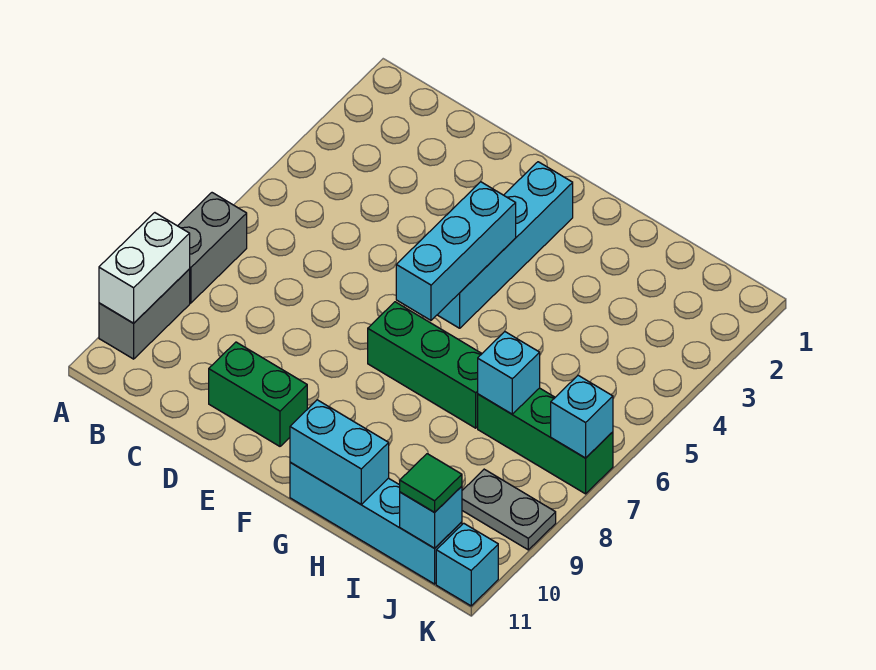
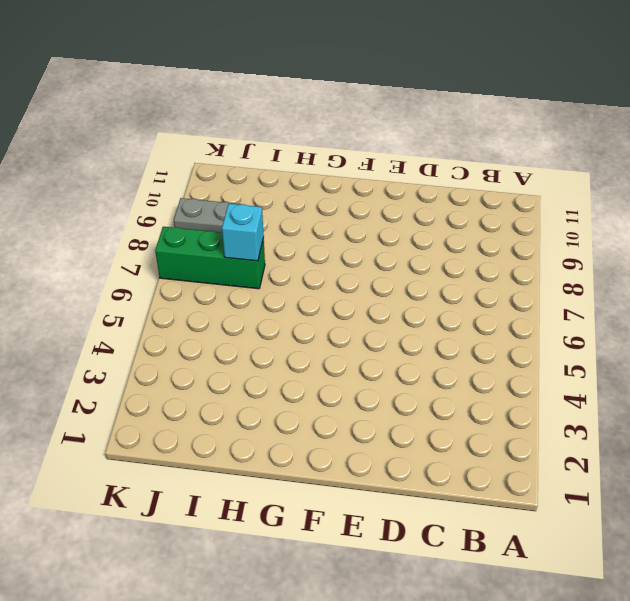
none -> grey 1x2 brick [178,193,247,303]
none -> grey 1x2 brick [99,269,190,359]
none -> green 1x2 brick [209,342,307,446]

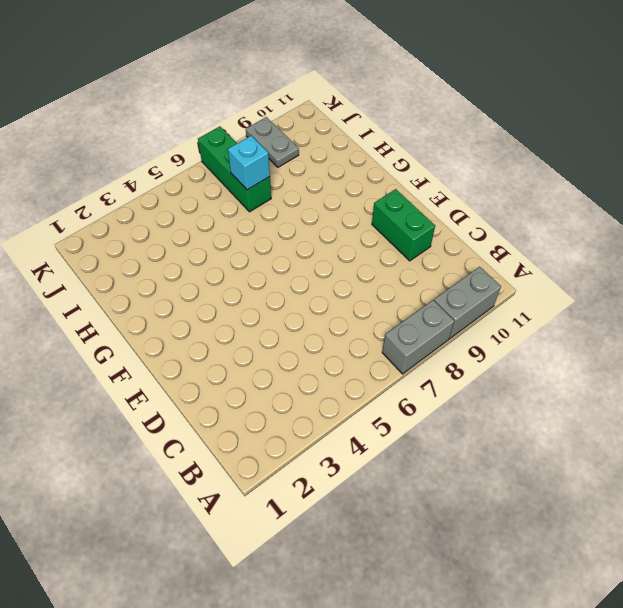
none -> cyan 1x4 brick [438,162,573,328]
none -> green 1x3 brick [368,302,482,428]
none -> cyan 1x4 brick [290,462,462,584]

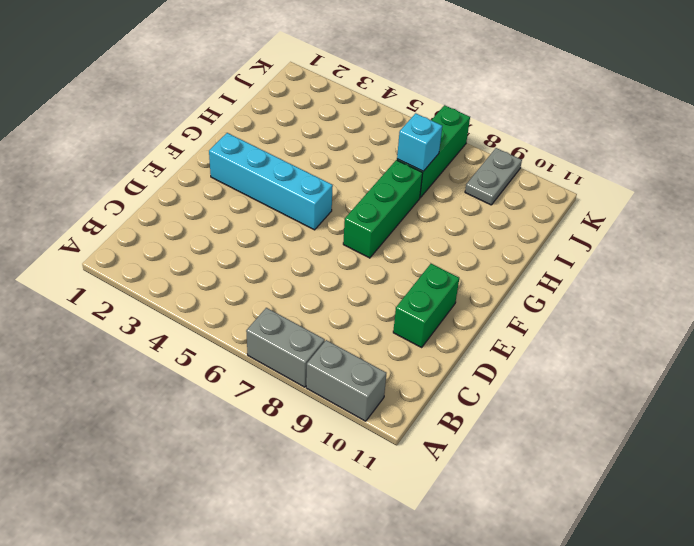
none -> cyan 1x4 brick [290,462,462,584]
none -> cyan 1x1 brick [436,523,498,606]
none -> white 1x2 brick [99,213,190,323]

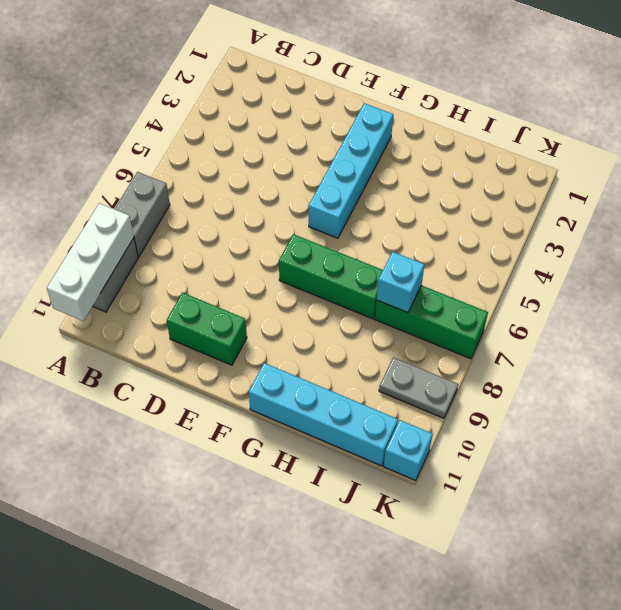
white 1x3 brick [47,203,134,321] -> white 1x2 brick [99,213,190,323]
none -> cyan 1x3 brick [396,182,516,320]
none -> cyan 1x2 brick [290,400,389,504]
none -> cyan 1x1 brick [400,486,462,548]

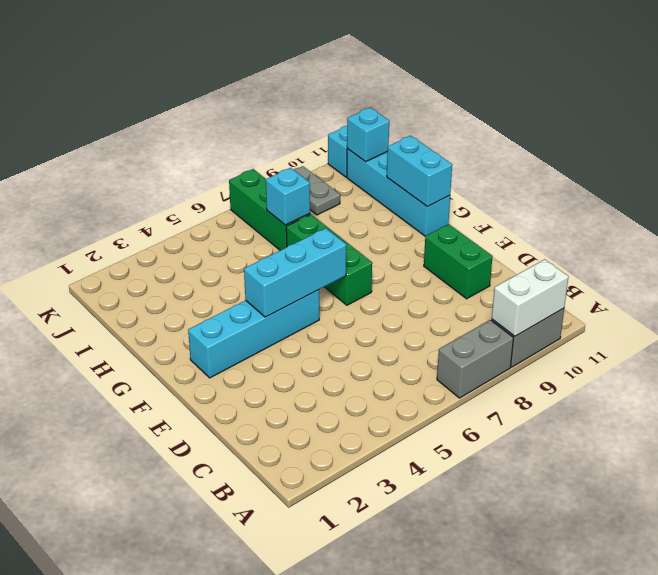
none -> cyan 1x1 brick [551,375,613,458]
none -> green 1x1 tile [400,454,462,512]

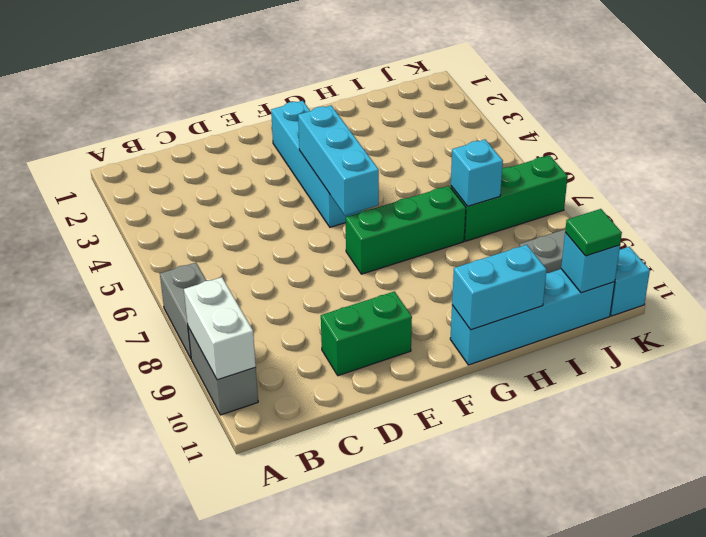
none -> cyan 1x1 brick [551,375,613,458]

